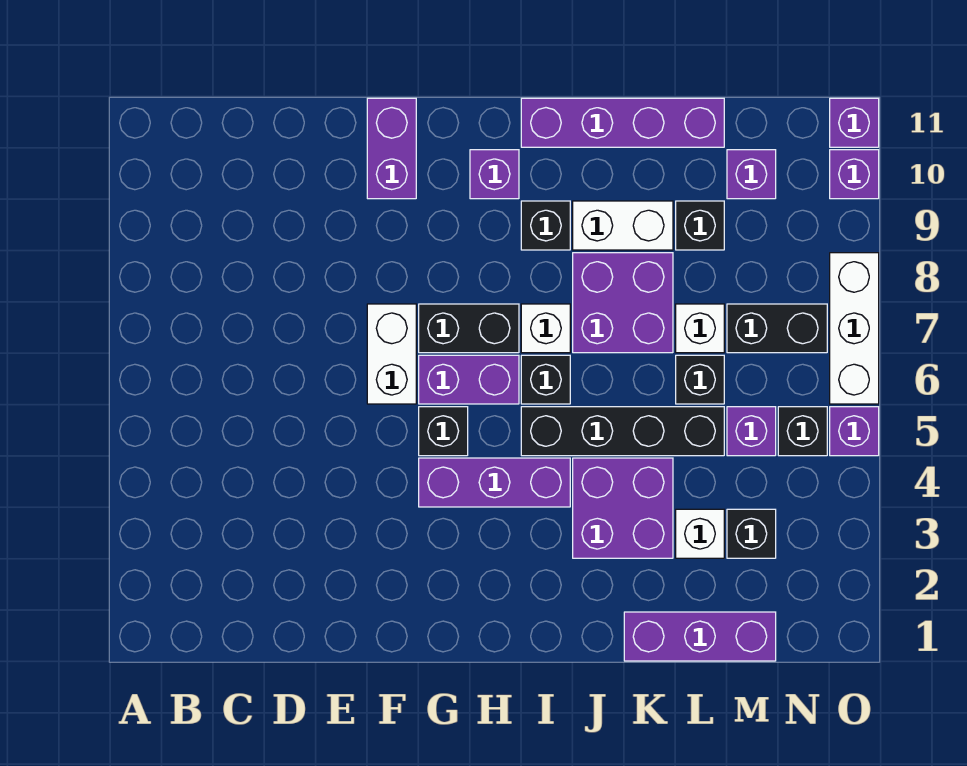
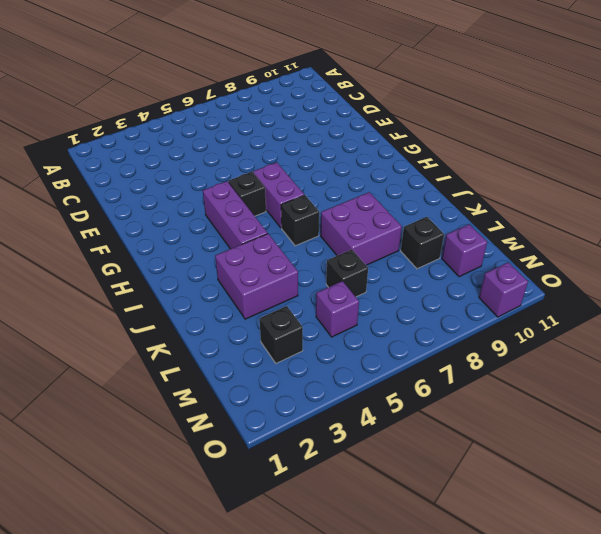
none -> white 1x2 brick [367,304,416,404]
none -> purple 1x2 brick [367,98,416,199]
none -> black 1x2 brick [419,304,519,353]

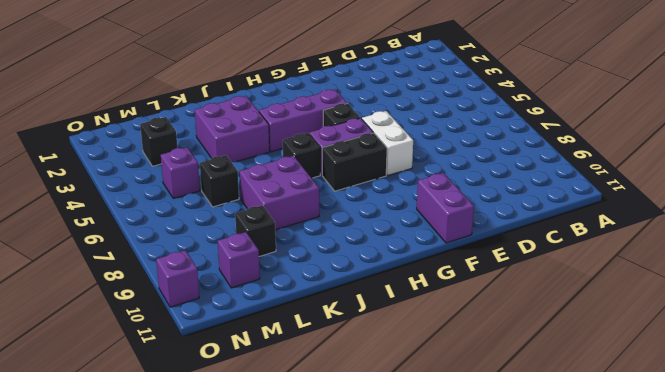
none -> purple 1x1 brick [470,150,519,199]
none -> black 1x4 brick [521,407,724,456]
none -> white 1x1 brick [521,304,570,353]

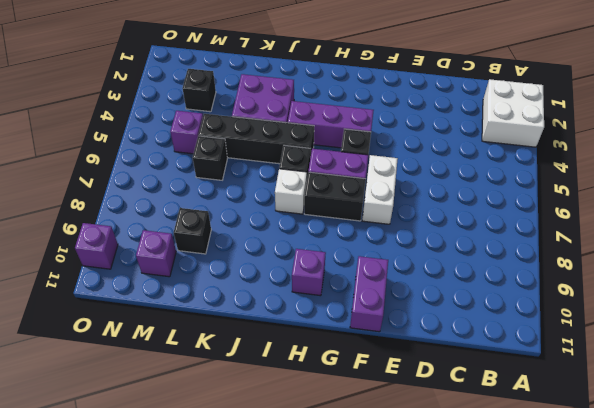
white 2x2 brick [482,79,544,147] -> none
none -> black 1x1 brick [521,201,570,250]
none -> purple 1x4 brick [521,98,724,147]
none -> purple 2x2 brick [573,253,673,353]

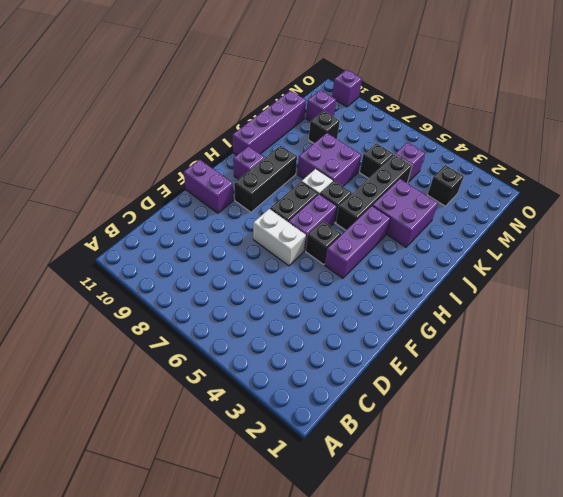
black 1x3 brick [234,146,297,212] -> black 1x1 brick [521,201,570,250]
none -> white 1x2 brick [573,201,673,250]
none -> purple 1x3 brick [624,612,776,661]
none -> white 1x1 brick [676,509,724,558]

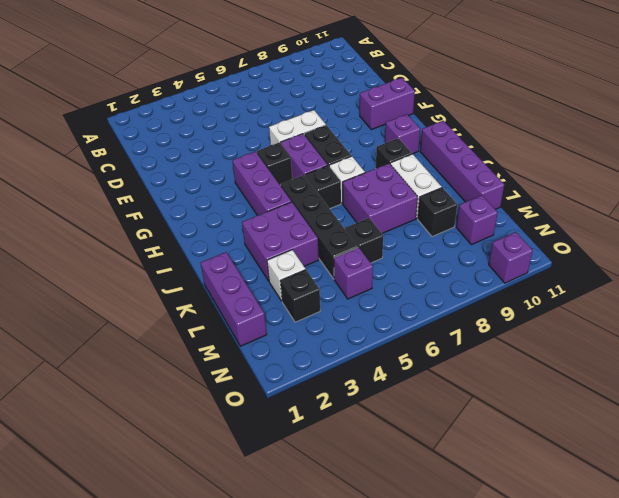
none -> white 1x1 brick [676,304,724,353]
none -> black 1x2 brick [727,304,827,353]
none -> black 1x1 brick [778,407,827,456]

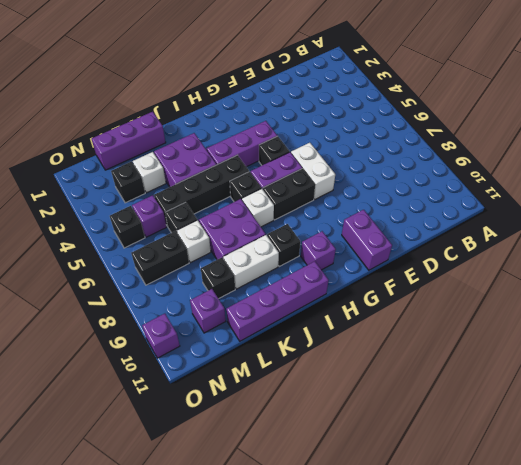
none -> purple 1x1 brick [830,407,879,456]
none -> white 1x3 brick [830,253,879,404]
none -> purple 1x1 brick [830,98,879,147]

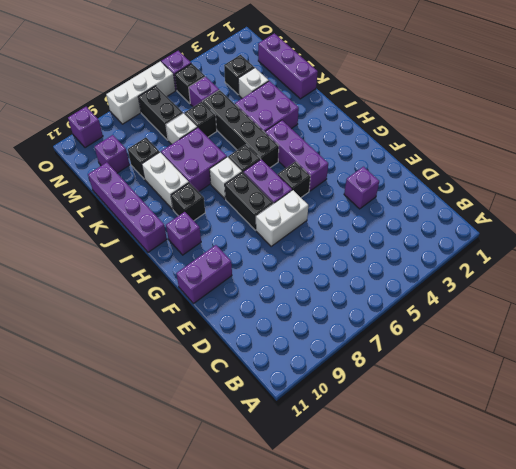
purple 1x1 brick [344,167,379,209] -> purple 1x1 brick moved to [830,98,879,147]

